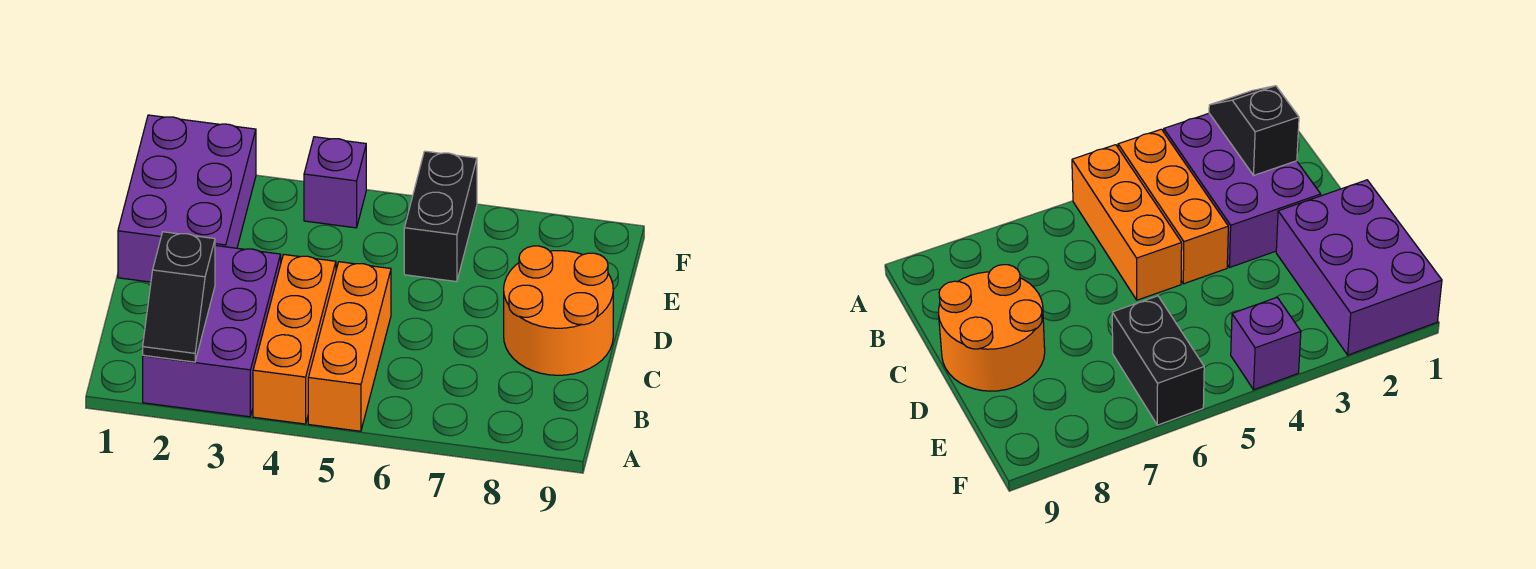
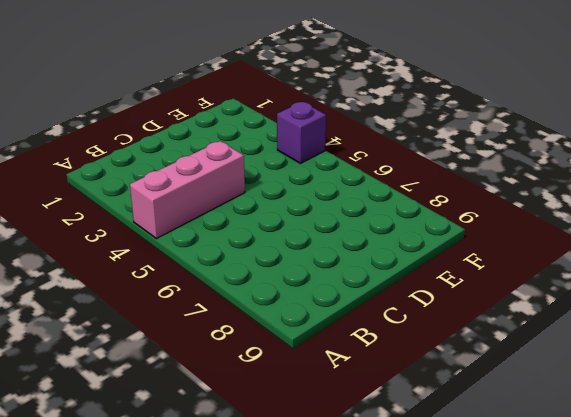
pink 1x3 brick [130,141,245,239] -> orange 1x3 brick [253,254,336,424]
none -> purple 2x3 brick [143,246,281,417]
none -> orange 1x3 brick [308,262,391,431]

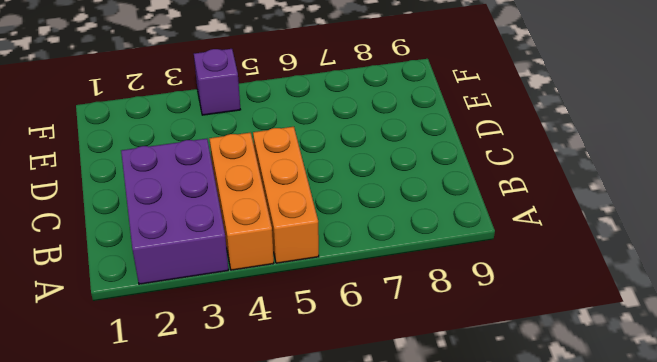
none -> orange 2x2 round brick [504,246,613,375]
none -> purple 2x3 brick [118,115,256,282]

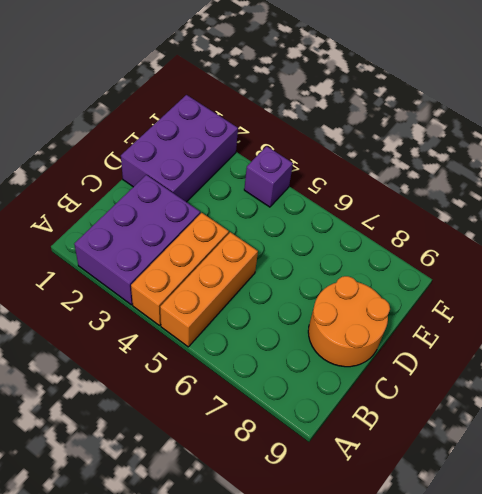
none -> black 1x2 brick [404,151,477,282]
none -> black 1x2 slope [143,232,215,362]

